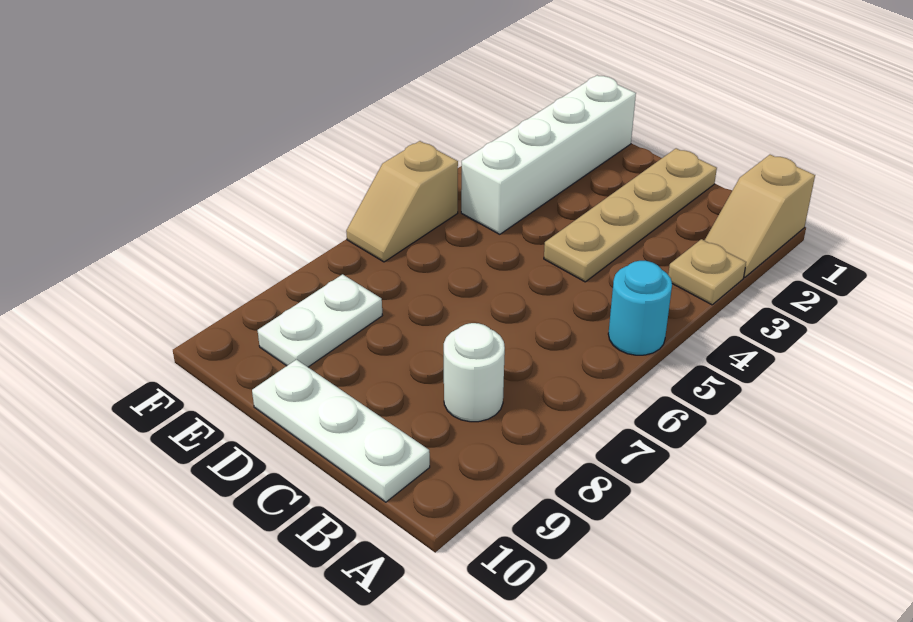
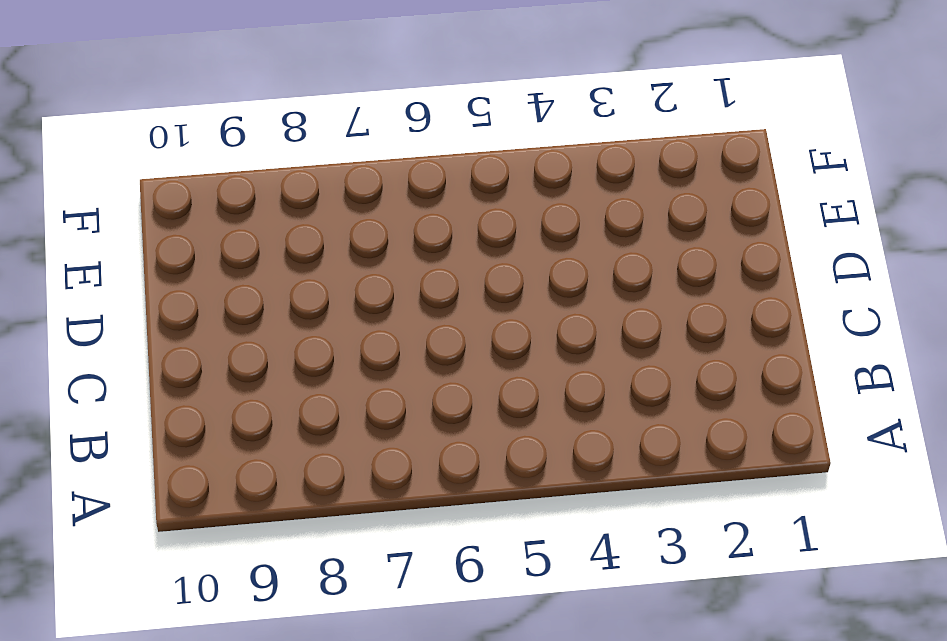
none -> tan 1x2 slope [705,155,815,277]
none -> tan 1x1 plate [668,239,746,305]

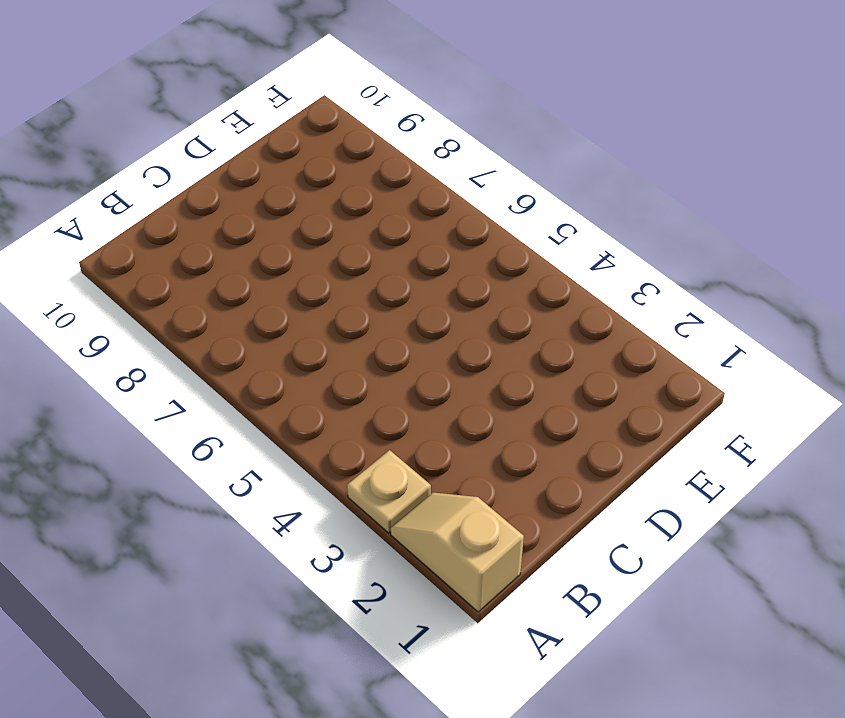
none -> cyan 1x1 round brick [608,261,672,355]
none -> white 1x1 round brick [444,323,505,422]

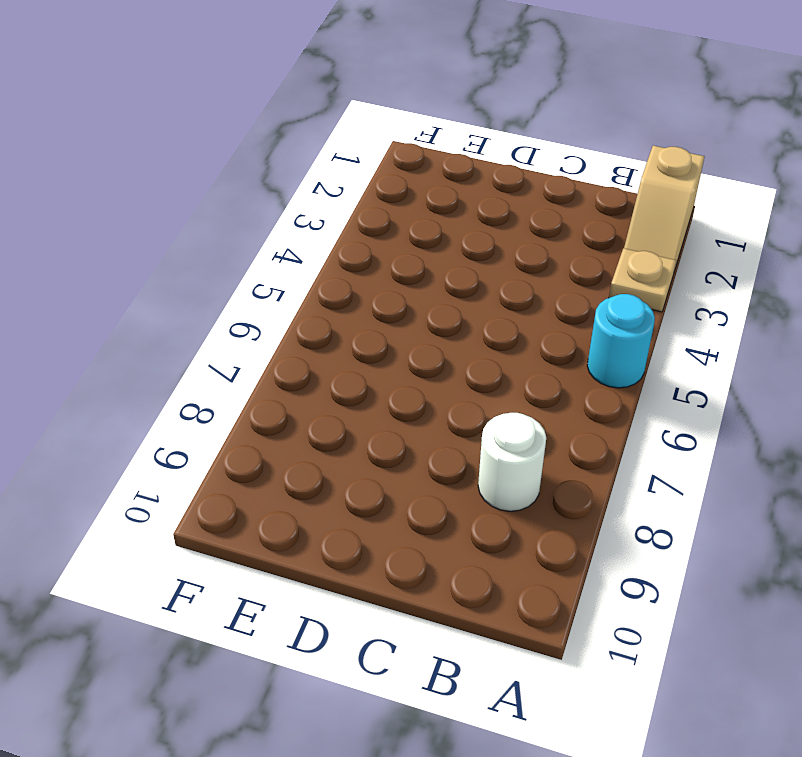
none -> white 1x3 plate [252,360,430,502]
none -> tan 1x4 plate [544,148,717,282]

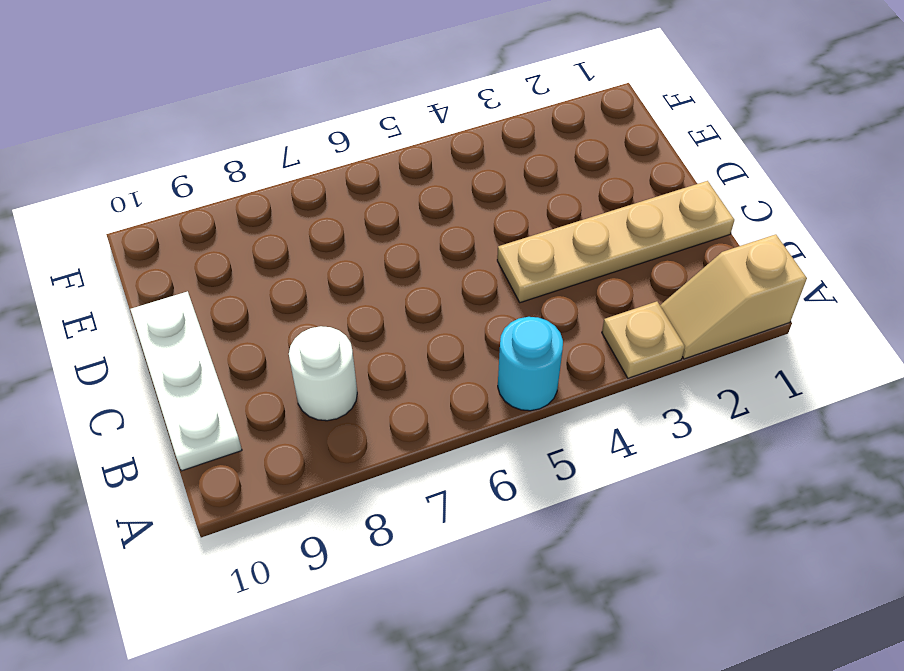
none -> white 1x4 brick [461,75,636,234]
none -> white 1x2 plate [258,274,382,367]

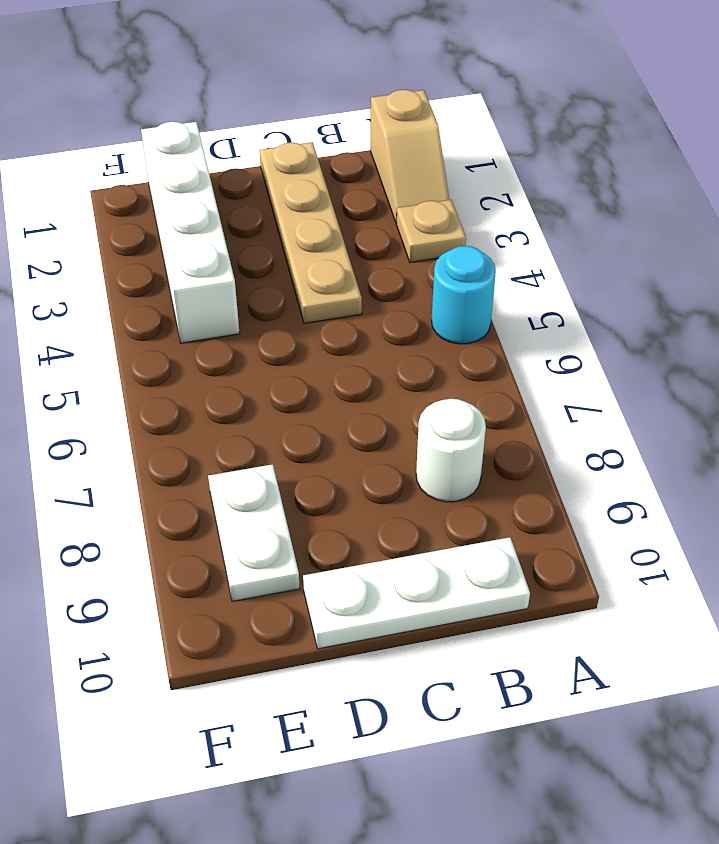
none -> tan 1x2 slope [346,141,458,262]

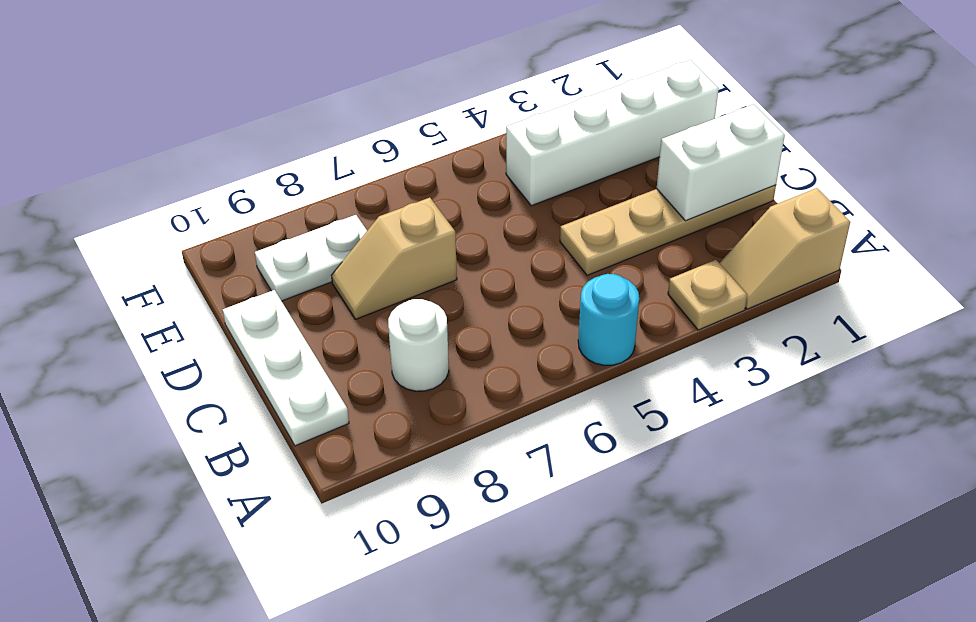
white 1x2 brick [657,104,785,221] -> none
tan 1x2 slope [331,198,457,319] -> tan 1x2 slope moved to [346,141,458,262]

